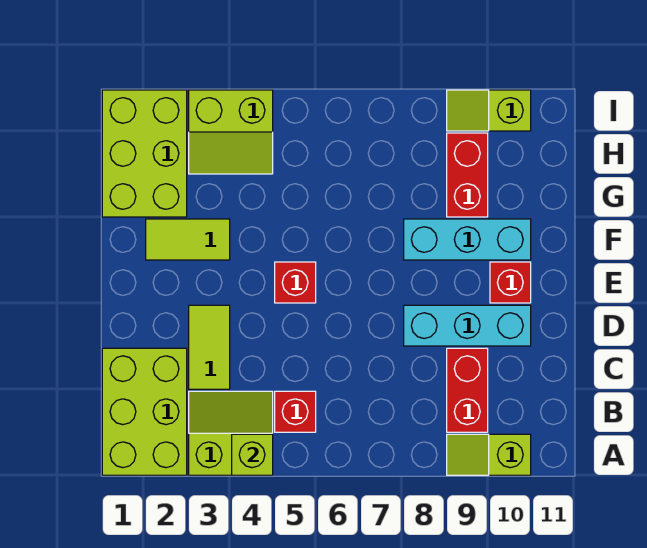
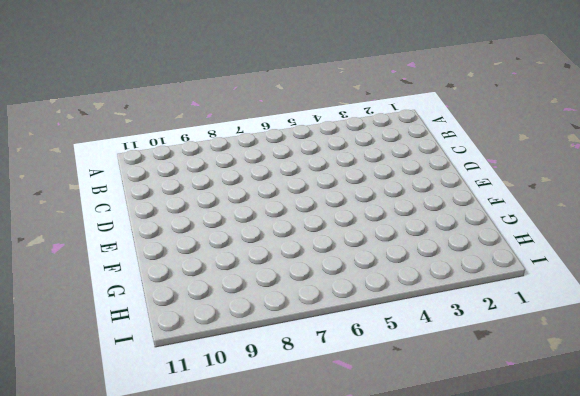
none -> lime 2x3 brick [102,348,187,475]
none -> lime 2x2 slope [189,391,273,475]
none -> lime 1x2 slope [447,434,531,475]

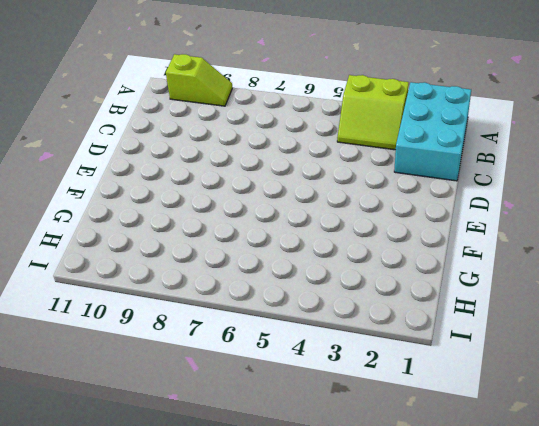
cyan 2x3 brick [394,82,471,181] -> lime 2x3 brick [102,348,187,475]
none -> red 1x1 brick [275,391,316,432]
none -> red 1x2 brick [447,348,488,432]
none -> lime 1x2 tile [189,305,230,389]

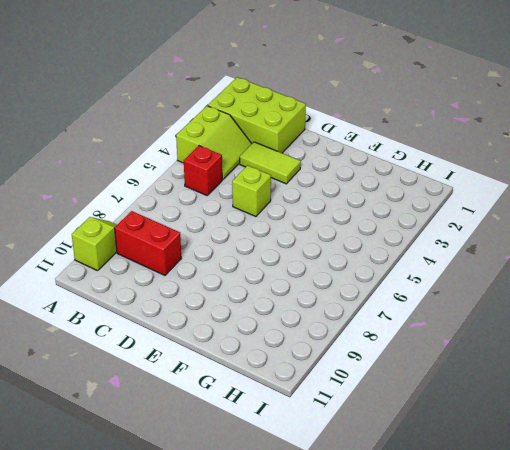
lime 1x1 brick [232,166,271,217] -> lime 1x1 brick moved to [232,434,273,475]
none -> cyan 1x3 brick [404,305,531,346]
none -> red 1x1 brick [275,262,316,303]
none -> red 1x1 brick [490,262,531,303]

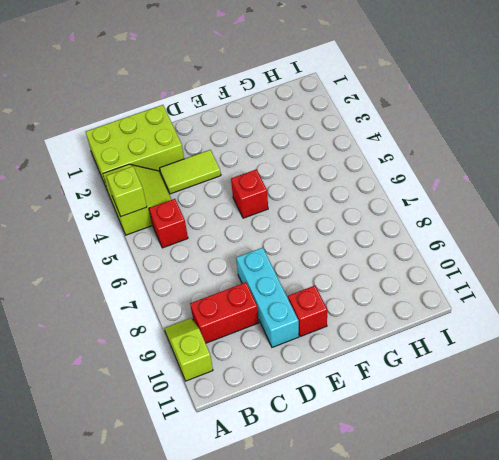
none -> lime 1x2 tile [146,219,230,260]
none -> cyan 1x3 brick [404,219,531,260]
none -> lime 2x3 brick [102,90,187,217]

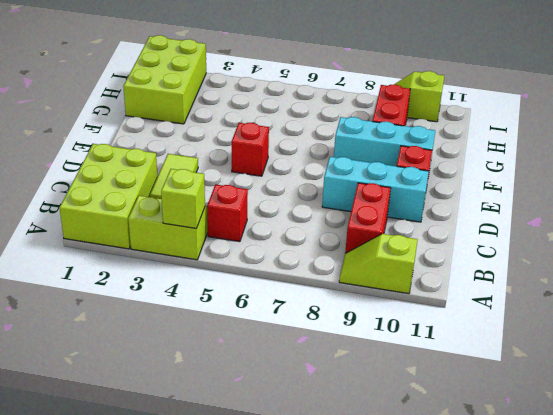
none -> lime 1x2 tile [146,219,230,260]
none -> lime 2x2 slope [189,90,273,174]

